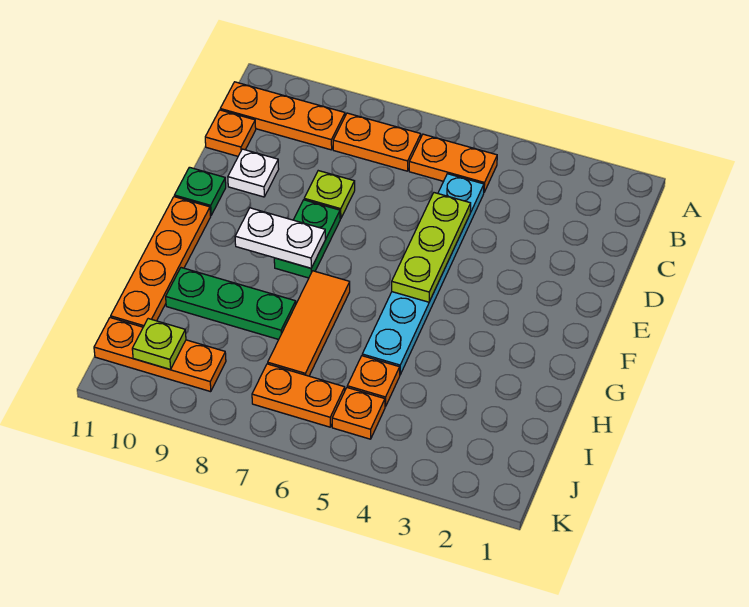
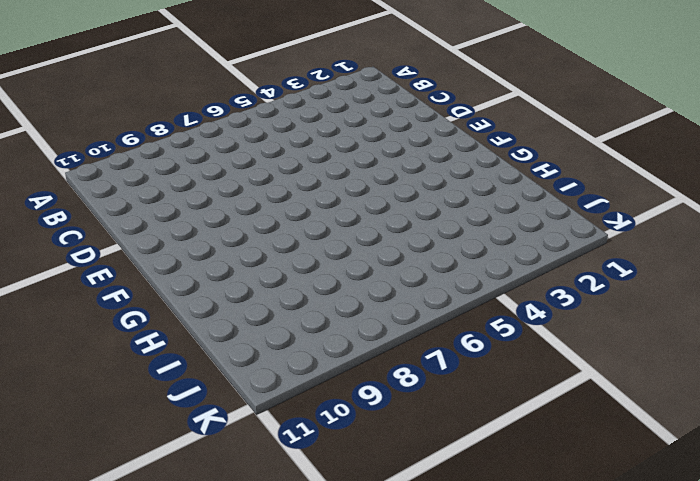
none -> orange 1x2 plate [409,134,497,192]
none -> orange 1x2 plate [333,113,421,171]
none -> orange 1x3 plate [220,82,345,150]

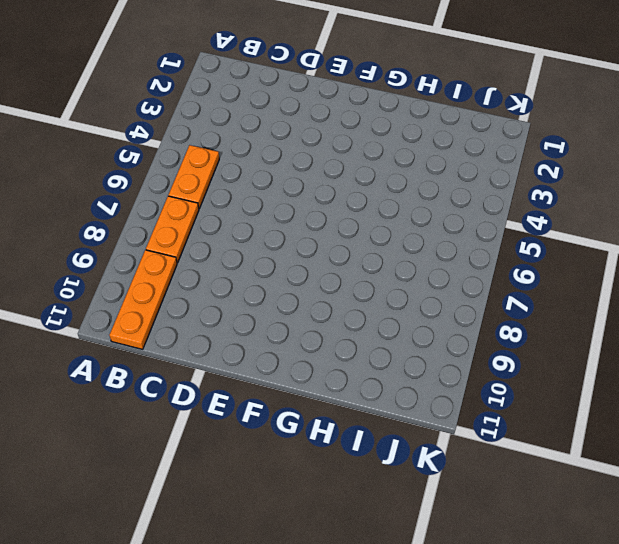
none -> cyan 1x6 plate [362,174,484,374]
none -> orange 1x1 plate [205,110,256,156]
none -> lime 1x1 plate [304,171,355,219]

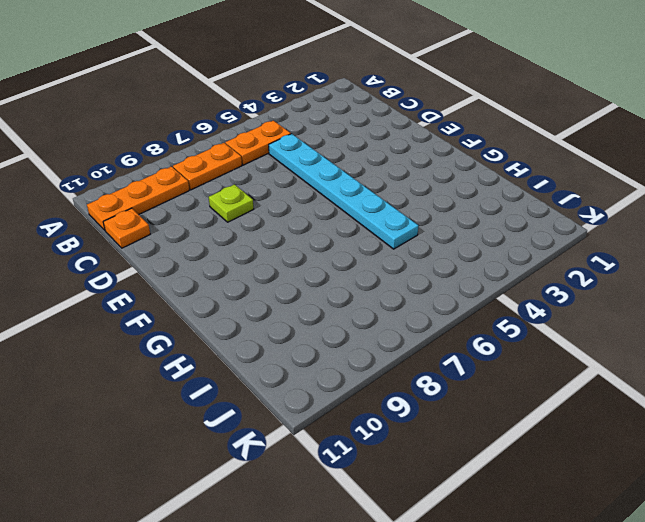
none -> white 1x1 plate [228,149,279,197]
none -> green 1x2 plate [274,200,340,278]
none -> green 1x1 plate [174,167,226,215]

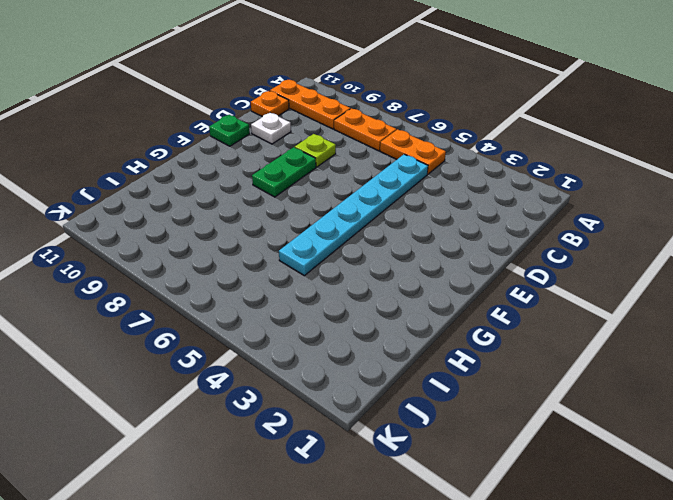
none -> orange 1x4 plate [111,197,211,327]
none -> orange 1x3 tile [268,271,350,376]
none -> green 1x3 plate [166,268,296,339]

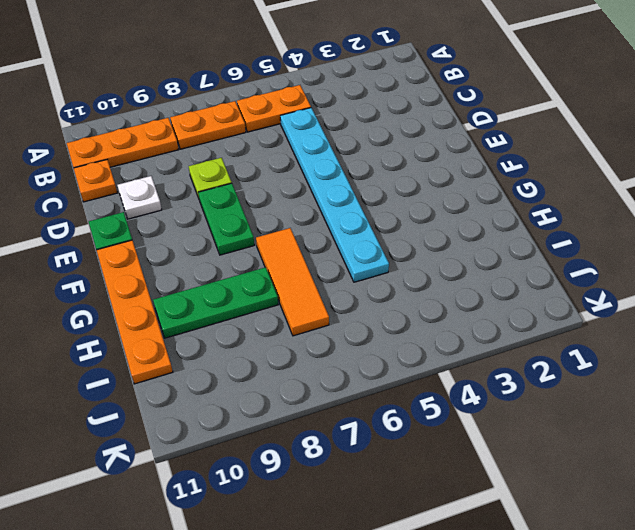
none -> orange 1x1 plate [347,356,400,407]
none -> orange 1x1 plate [332,388,385,439]
none -> orange 1x2 plate [252,364,345,427]

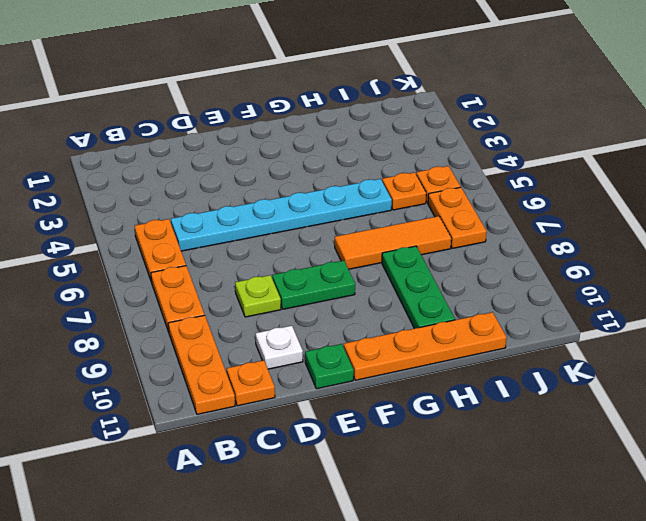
none -> orange 1x3 plate [94,317,226,392]
none -> lime 1x3 plate [392,193,471,302]
none -> white 1x2 plate [235,208,325,268]

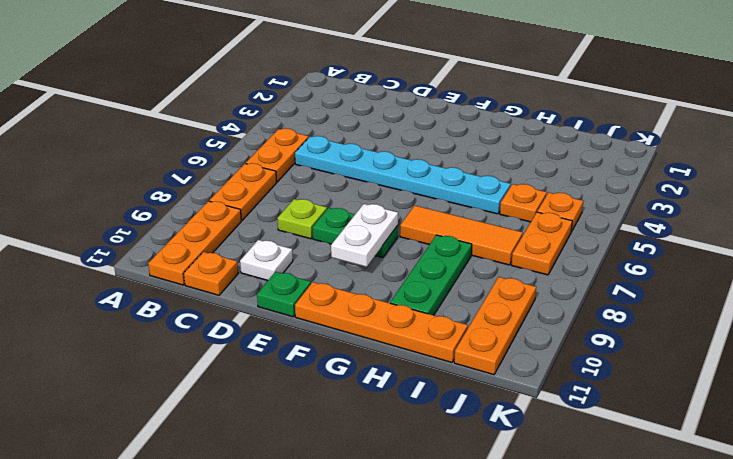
none -> lime 1x3 plate [392,193,471,302]
none -> lime 1x1 plate [132,319,186,369]

